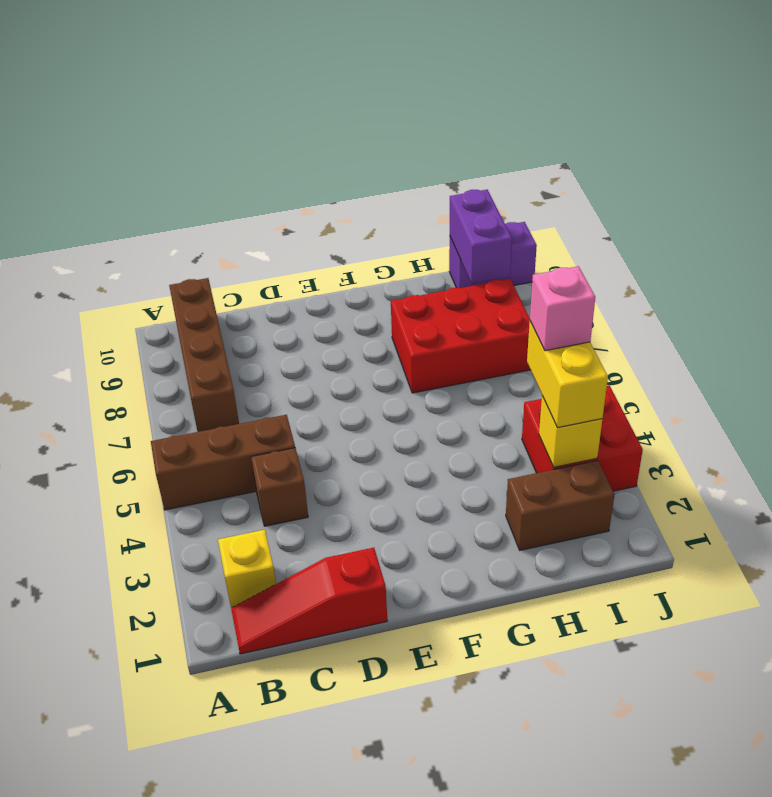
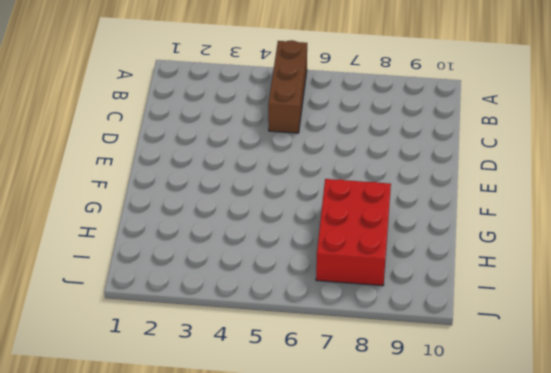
none -> red 1x3 slope [231,548,387,654]
none -> yellow 1x1 brick [218,530,276,608]
none -> brown 1x4 brick [169,278,239,432]

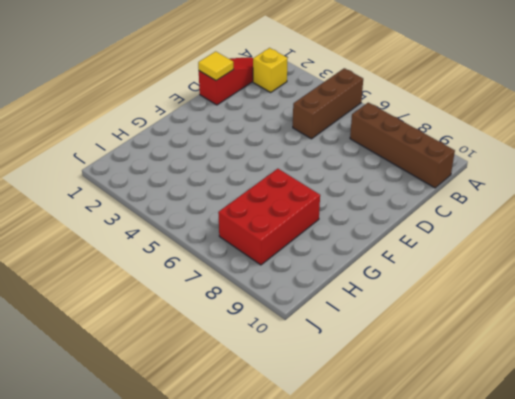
yellow 1x1 tile [198,51,234,81] -> none
none -> brown 1x1 brick [251,448,308,526]
none -> brown 1x2 brick [506,461,614,550]
none -> red 2x2 brick [522,385,643,491]

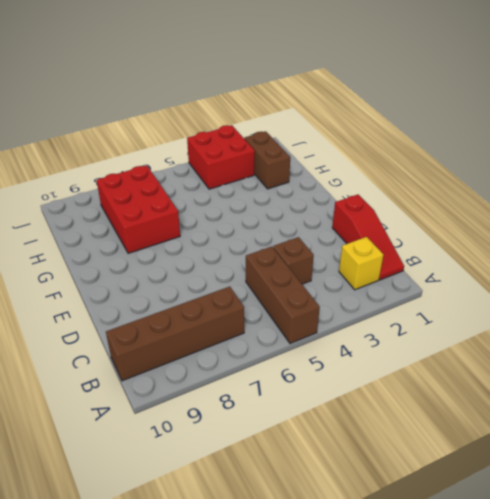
none -> purple 1x2 brick [449,222,537,288]
none -> yellow 1x1 brick [539,396,602,467]
none -> purple 1x2 brick [450,190,512,284]

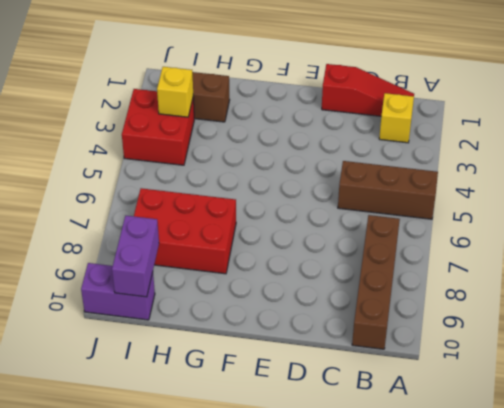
none -> brown 1x1 brick [251,448,308,526]
none -> yellow 1x2 brick [527,321,608,428]
none -> pink 1x1 brick [530,266,595,351]

